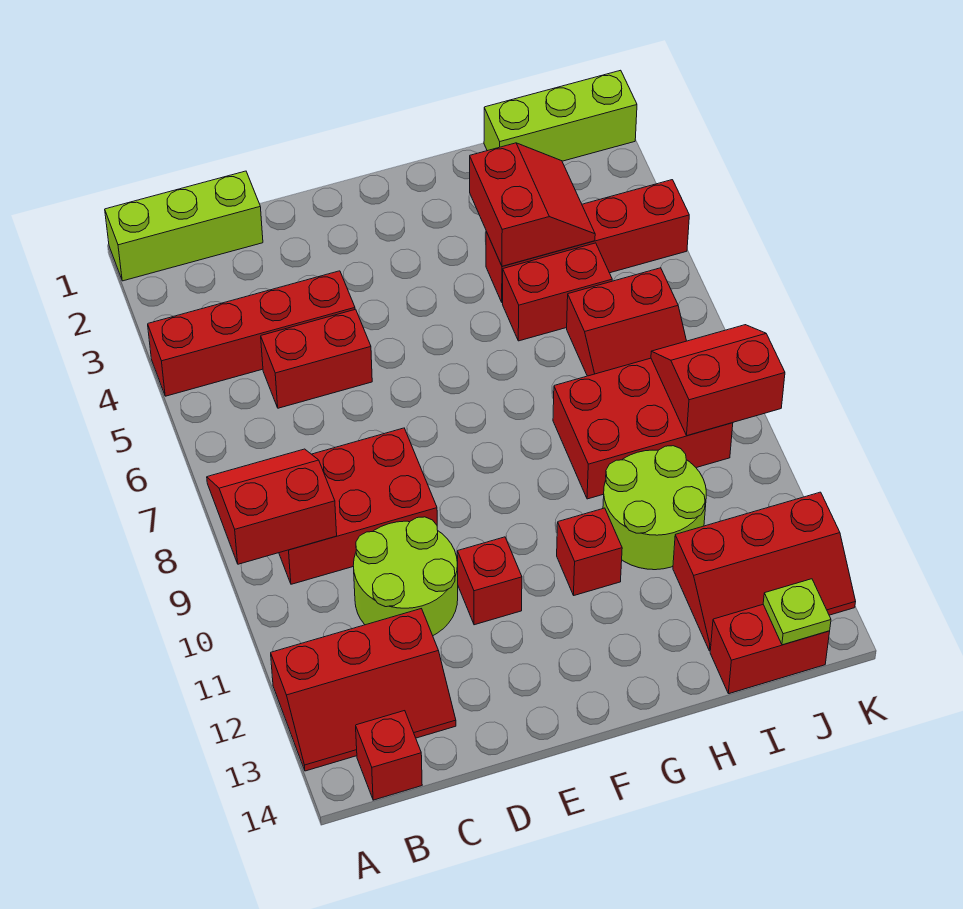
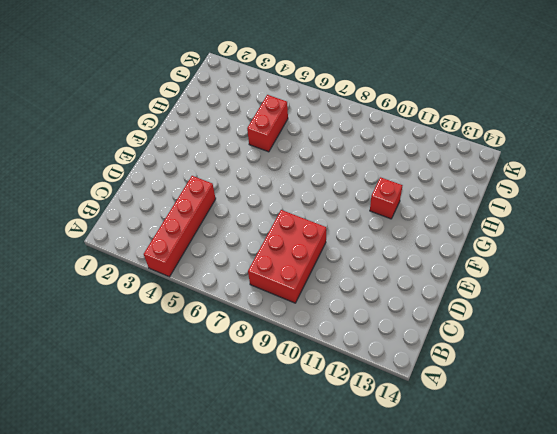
none -> lime 1x3 brick [105,171,263,281]
none -> red 2x3 slope [271,609,456,771]
none -> red 1x1 brick [356,711,422,800]

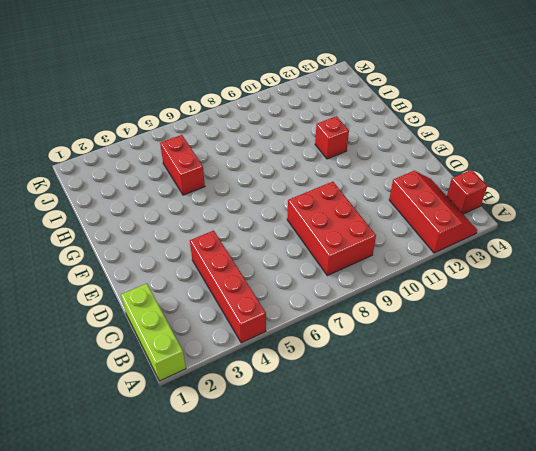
none -> red 1x2 brick [261,309,372,408]
none -> lime 2x2 round brick [353,517,458,635]
none -> red 1x1 brick [457,537,522,625]

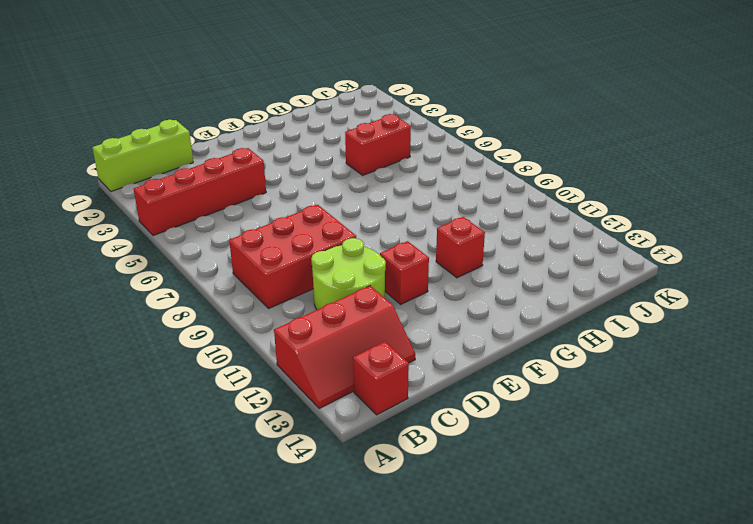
none -> red 1x2 brick [261,309,372,408]
none -> red 1x4 brick [486,180,689,303]
none -> red 2x3 brick [553,358,733,499]

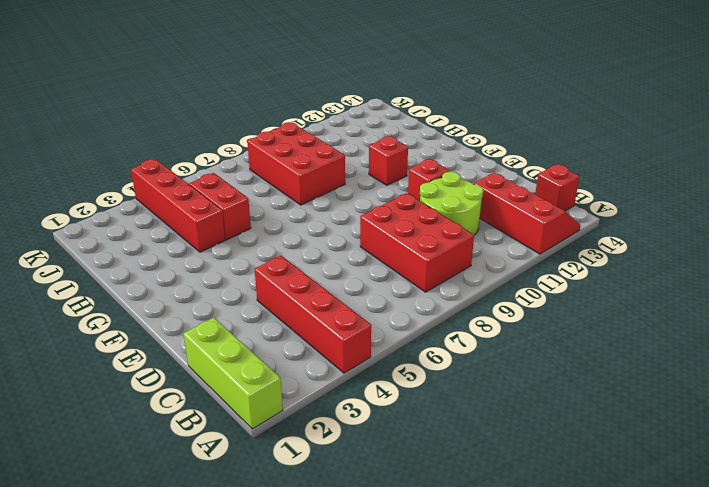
none -> red 1x2 brick [261,309,372,408]
none -> lime 2x2 round brick [603,446,706,570]
none -> lime 1x3 brick [484,70,637,161]

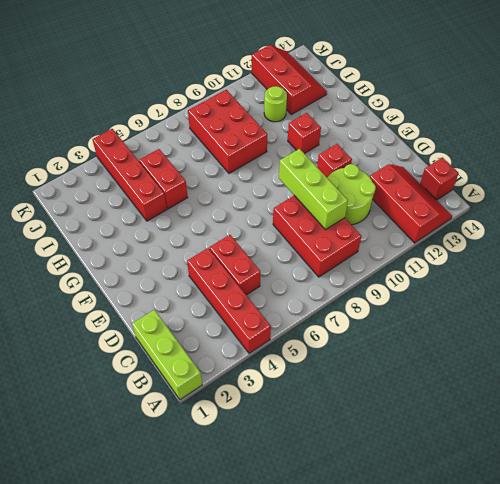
lime 1x3 brick [279,149,348,230] -> lime 1x3 brick moved to [484,70,637,161]
lime 1x1 round brick [264,86,287,122] -> lime 2x2 round brick [603,446,706,570]
none -> red 2x2 slope [567,268,686,376]
none -> red 1x2 brick [710,605,830,694]
none -> red 2x2 slope [207,449,337,564]

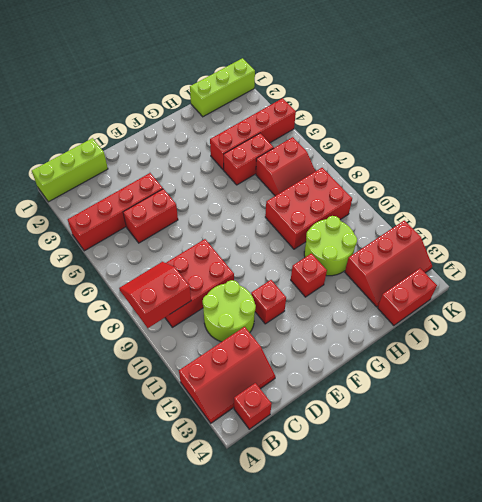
none -> red 2x2 slope [470,143,595,266]
none -> red 2x2 slope [651,325,785,435]
none -> lime 1x1 plate [763,579,831,645]

